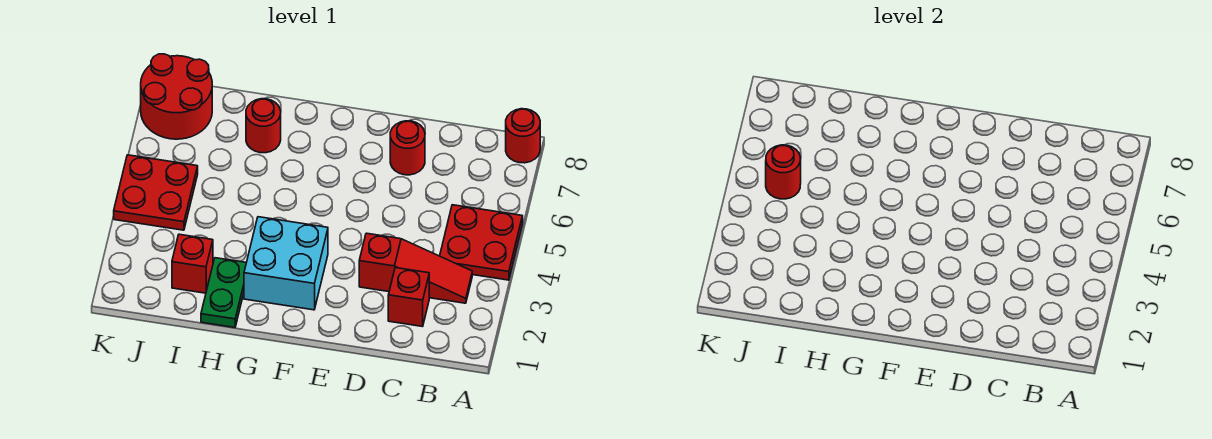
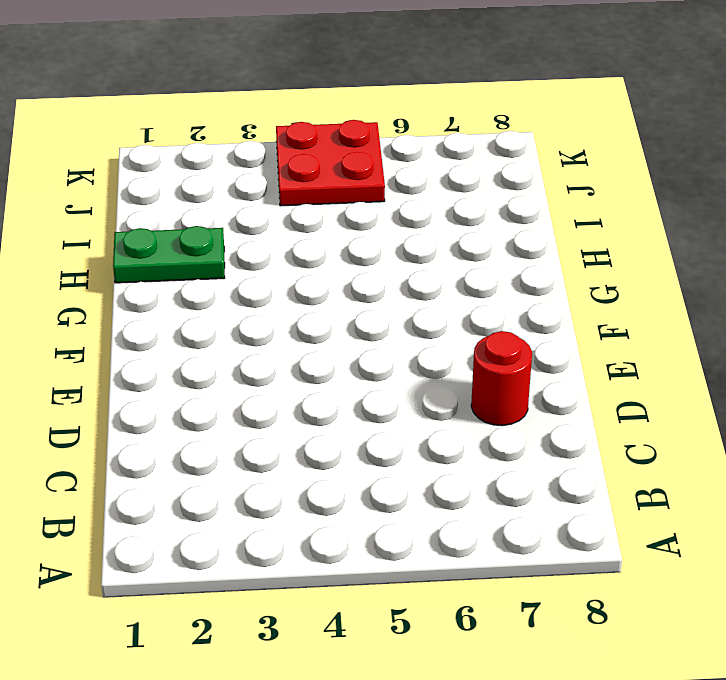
none -> red 2x2 plate [440,205,523,280]
none -> red 1x1 round brick [506,109,540,163]
none -> red 1x3 slope [359,233,472,303]

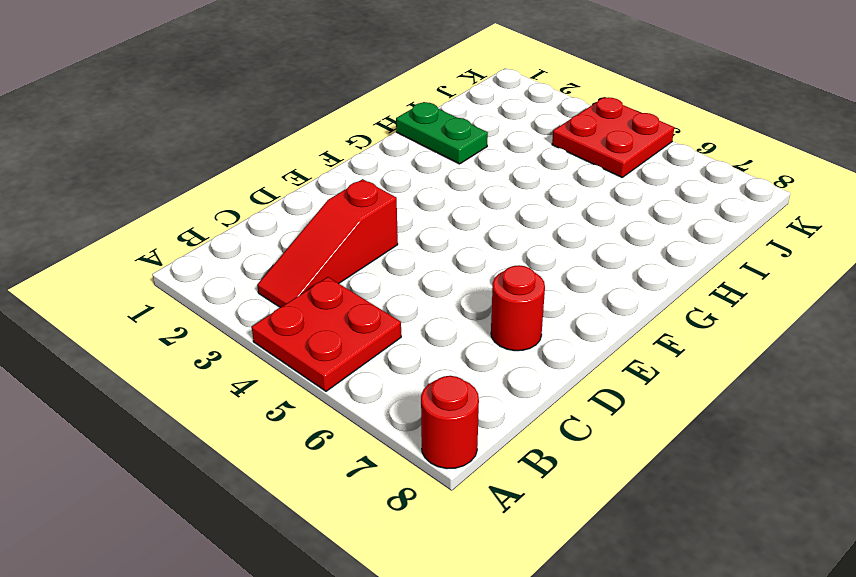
none -> red 1x1 brick [388,268,429,327]
none -> cyan 2x2 brick [244,217,328,310]
none -> red 1x1 round brick [246,99,281,153]

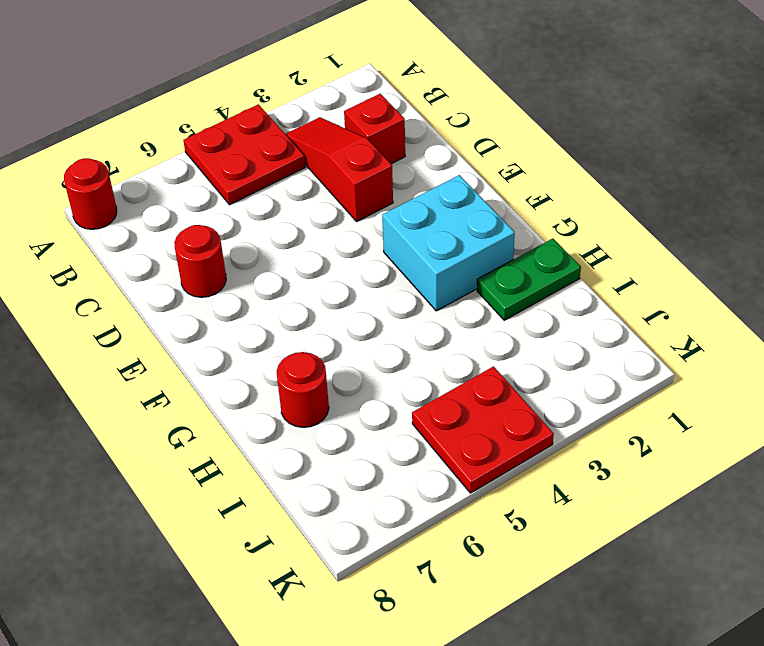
none -> red 1x1 brick [172,234,213,293]
none -> red 2x2 round brick [141,54,212,139]
none -> red 1x1 round brick [766,145,801,199]

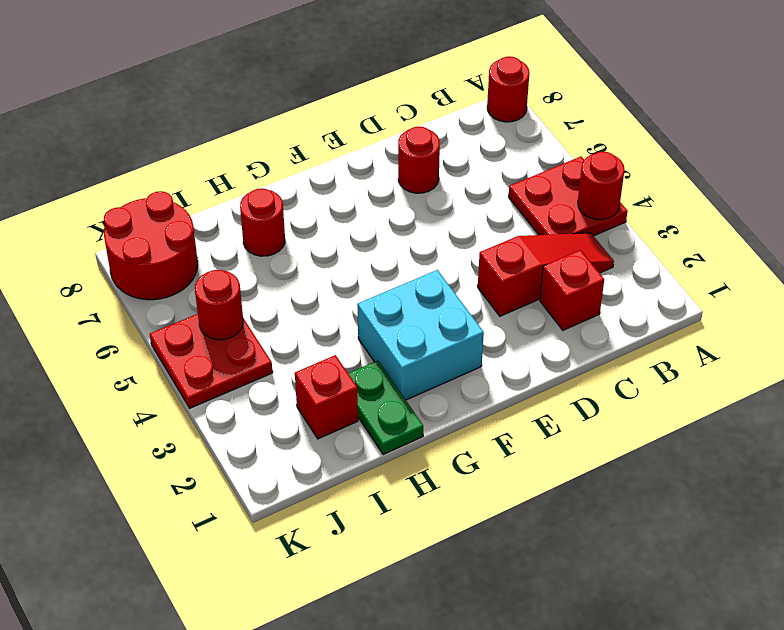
red 1x1 round brick [578,152,625,220] -> none

